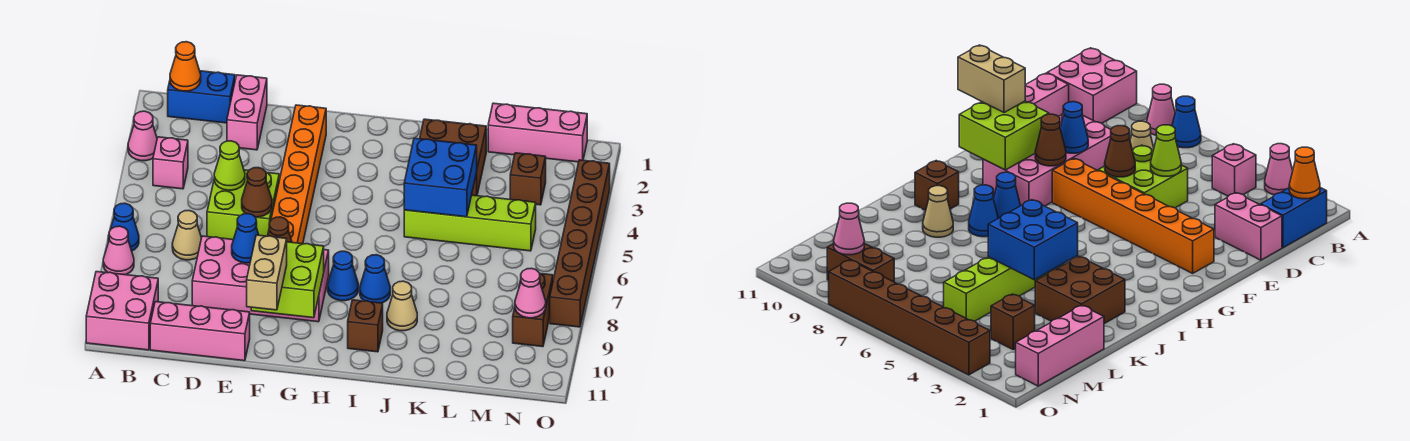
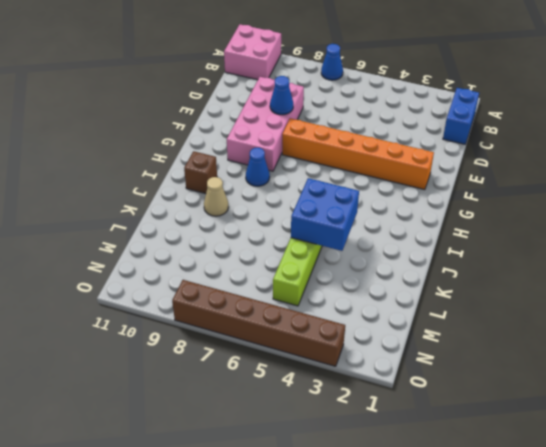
none -> pink 1x1 cone [128,111,157,161]
none -> pink 1x1 cone [103,226,134,275]
none -> pink 1x1 brick [153,137,188,189]
none -> tan 1x1 cone [172,210,202,260]

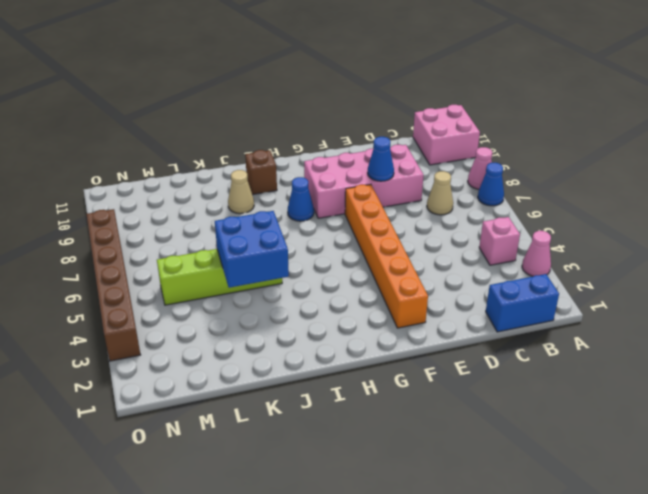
none -> pink 1x3 brick [150,302,250,361]
none -> pink 1x2 brick [227,75,267,150]
none -> lime 2x2 brick [207,170,279,240]
none -> blue 1x1 cone [360,255,390,303]

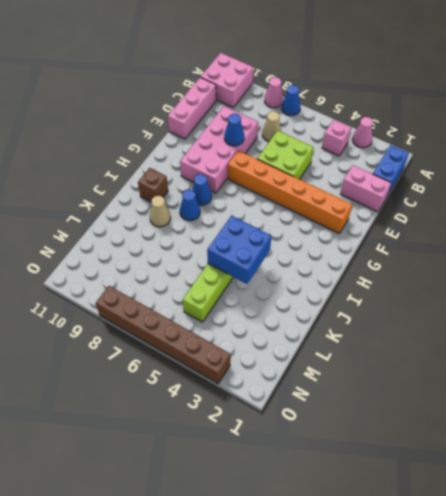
none -> brown 2x2 brick [420,119,486,196]
none -> pink 1x3 brick [488,103,587,162]
none -> brown 1x1 brick [510,153,546,205]
none -> brown 1x2 brick [513,274,553,347]

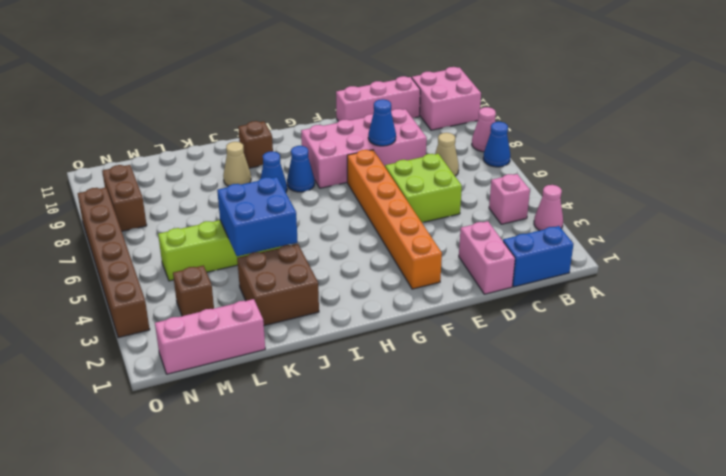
none -> orange 1x1 cone [170,42,201,91]
none -> lime 1x1 cone [214,141,245,190]
none -> brown 1x1 cone [242,168,272,217]
none -> brown 1x1 cone [268,217,292,242]

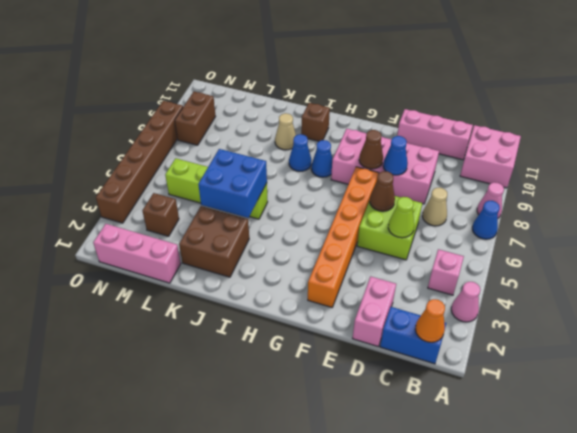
none -> lime 2x2 brick [251,242,324,318]
none -> pink 1x1 cone [515,268,546,318]
none -> tan 1x2 brick [247,235,287,310]

